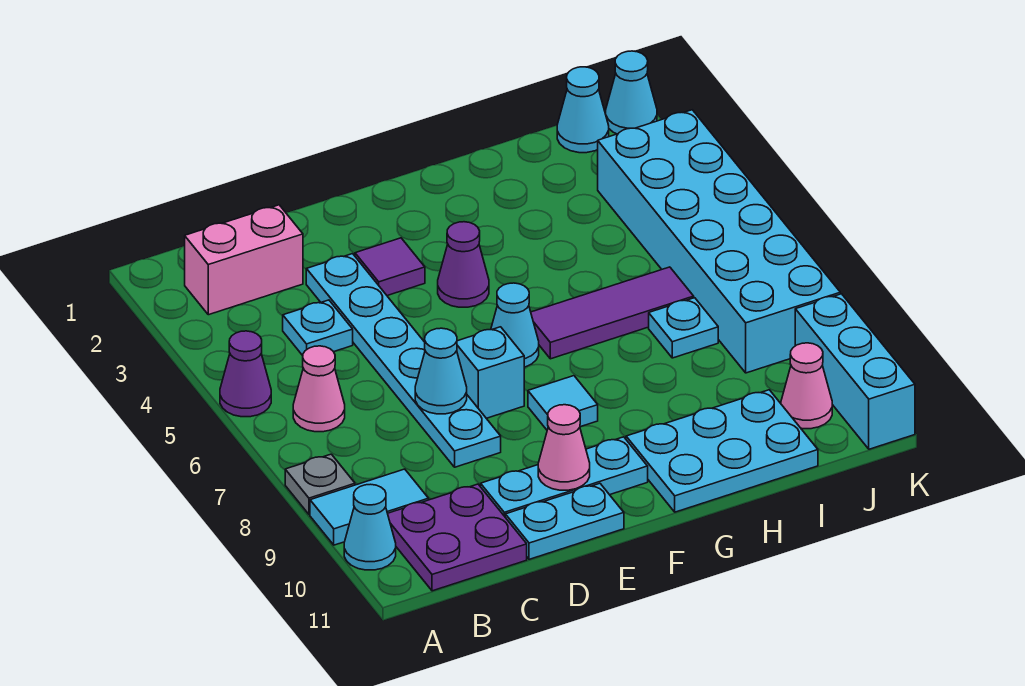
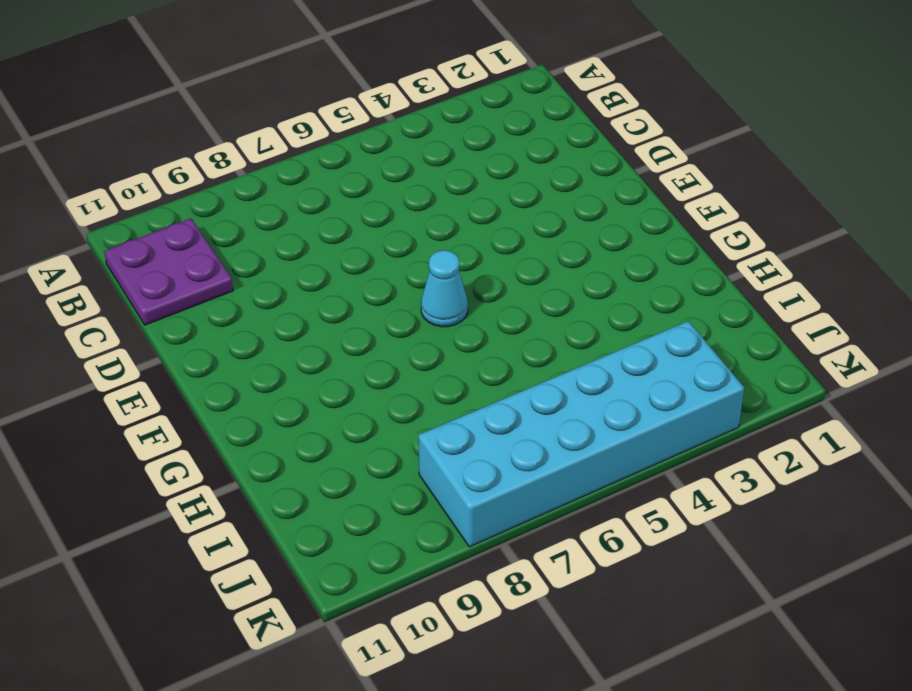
none -> purple 1x1 cone [220,331,271,417]
none -> grey 1x1 plate [285,454,355,514]
none -> cyan 1x2 tile [310,469,429,545]

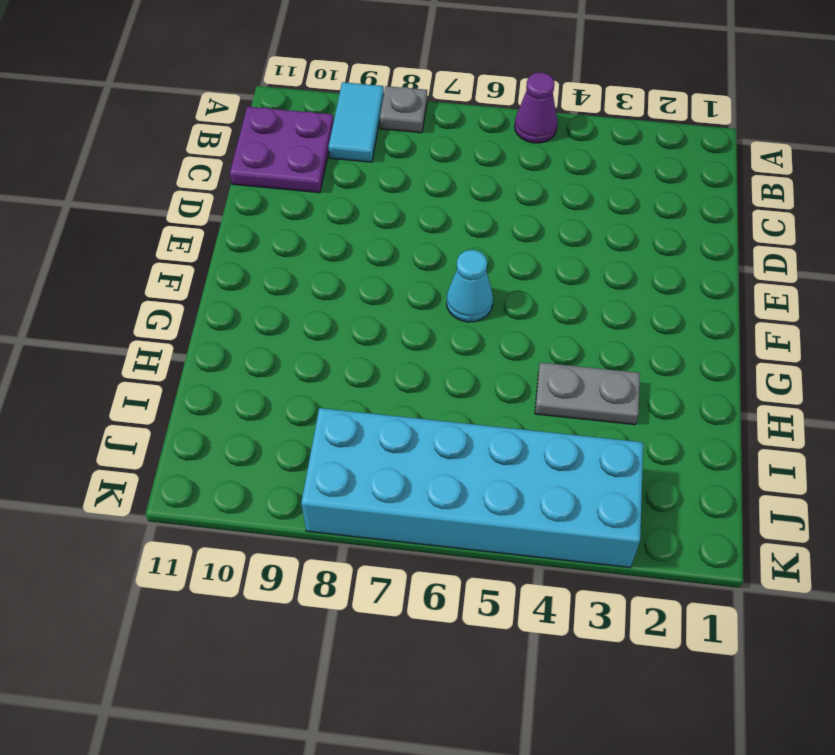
grey 1x2 plate [535,363,640,425] -> none
none -> cyan 1x1 cone [344,484,396,570]
none -> pink 1x2 brick [185,205,303,315]
none -> pink 1x1 cone [293,346,345,432]

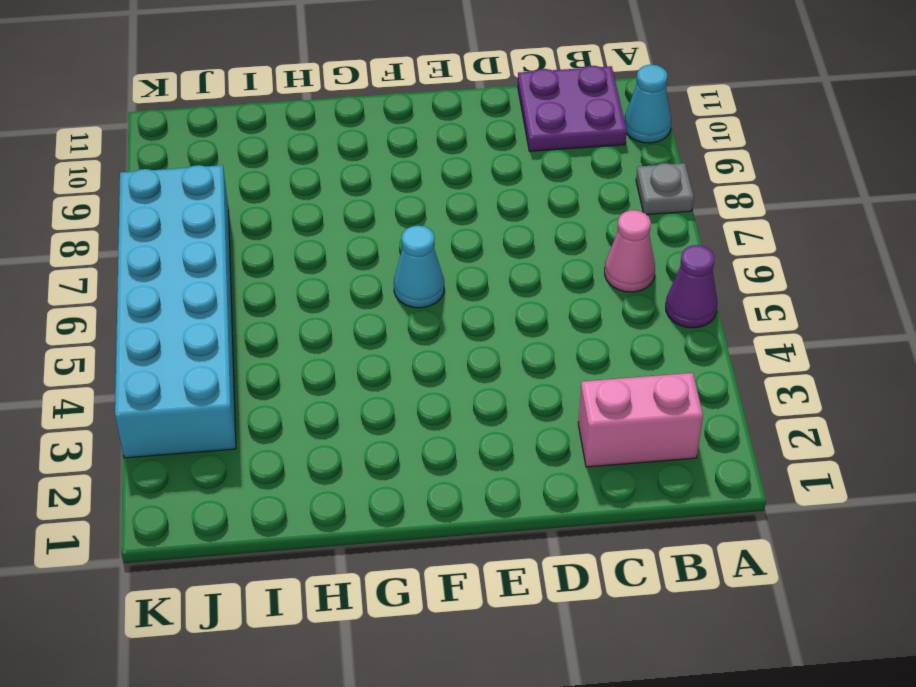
none -> cyan 1x2 tile [310,469,429,545]
none -> cyan 1x1 plate [283,300,353,356]
none -> cyan 1x6 plate [306,254,501,467]

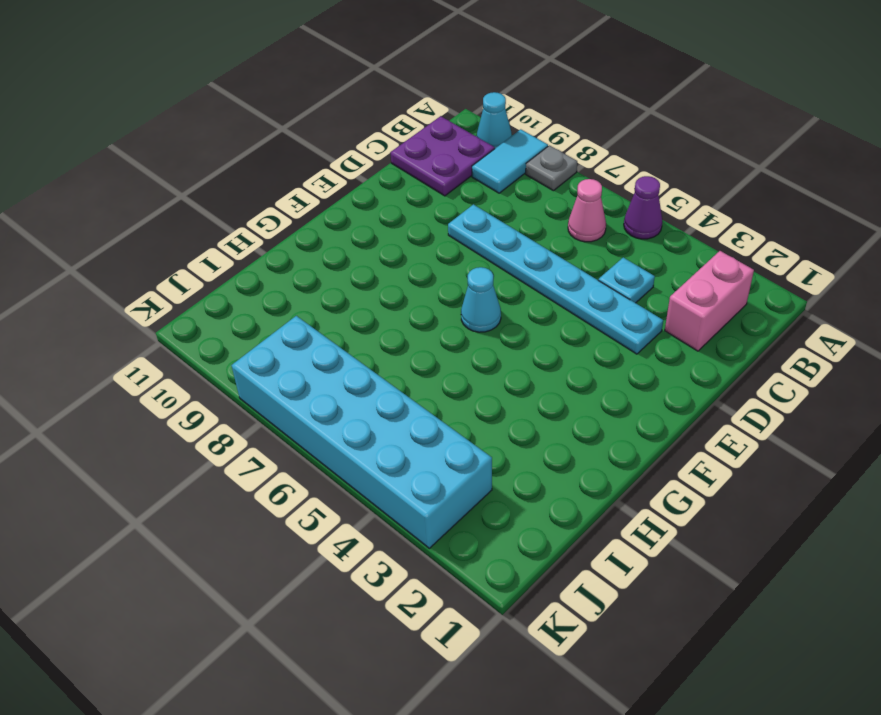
none -> cyan 1x3 plate [481,437,648,516]
none -> cyan 1x2 plate [505,483,624,559]
none -> purple 1x1 tile [355,238,425,296]

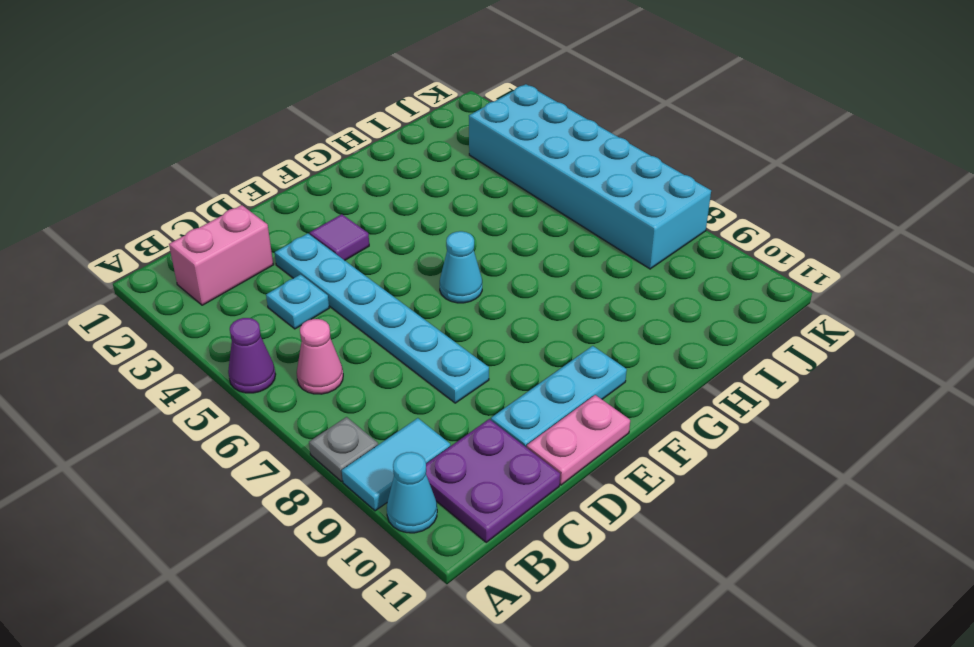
pink 1x2 plate [527,395,630,485] -> cyan 1x2 plate [505,483,624,559]
none -> cyan 1x1 brick [457,327,524,418]
none -> purple 1x1 cone [438,222,489,307]
none -> cyan 1x1 tile [528,376,598,430]

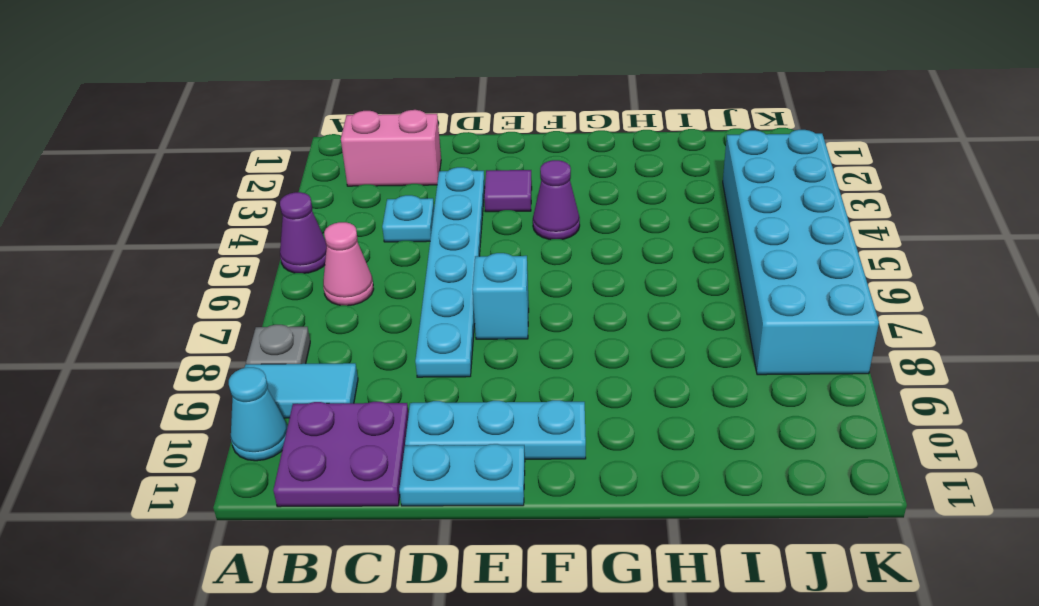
none -> cyan 1x1 cone [491,283,539,367]
none -> cyan 1x1 tile [528,376,598,430]
none -> purple 1x3 tile [531,267,694,359]

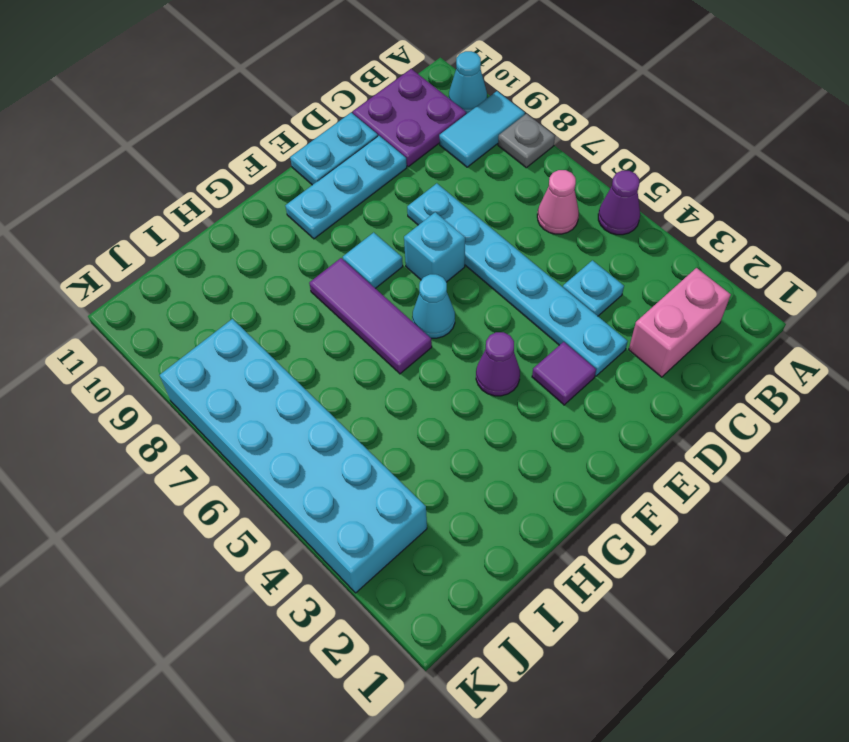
purple 1x3 tile [309,258,432,374] -> purple 1x3 tile turned to [531,267,694,359]
none -> cyan 2x3 plate [626,390,818,512]
none -> cyan 1x1 plate [649,298,718,358]
none -> cyan 1x1 cone [557,67,609,153]

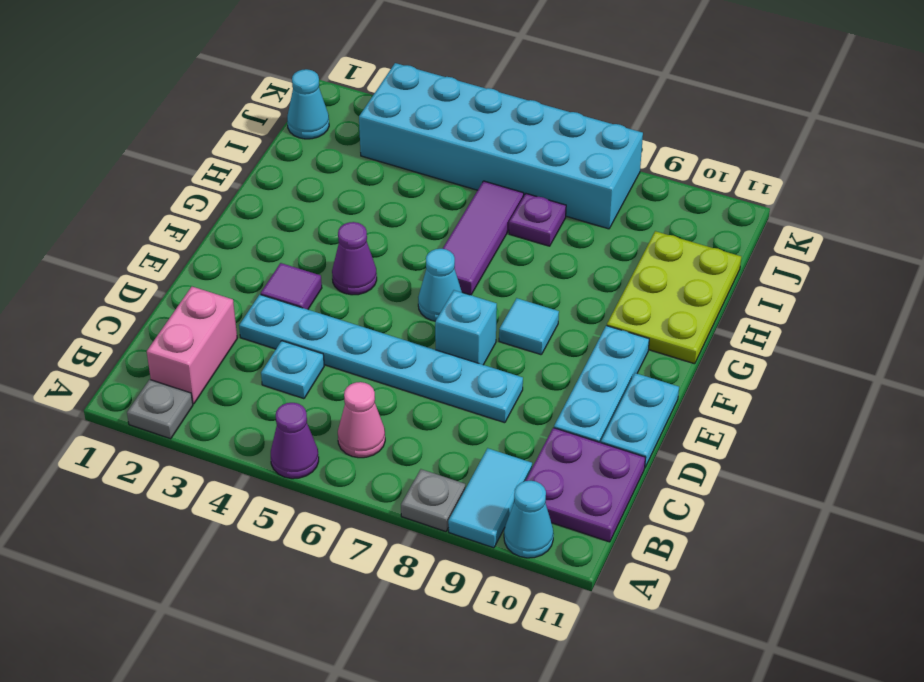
grey 1x1 plate [127,379,193,439] -> none
lime 2x3 plate [607,231,741,364] -> cyan 2x3 plate [626,390,818,512]
purple 1x1 plate [509,194,566,246] -> cyan 1x1 plate [649,298,718,358]
none -> pink 1x1 cone [781,343,832,429]
none -> cyan 1x1 cone [606,51,657,134]
none -> cyan 1x3 brick [795,294,915,449]

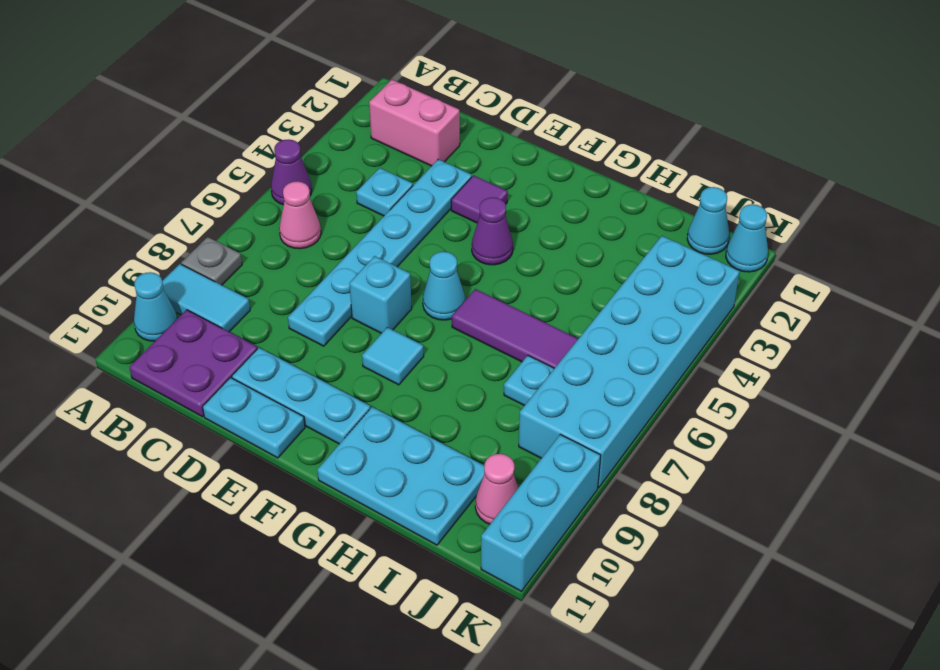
none -> cyan 1x1 cone [415,328,467,414]
none -> pink 1x1 cone [538,405,590,490]

